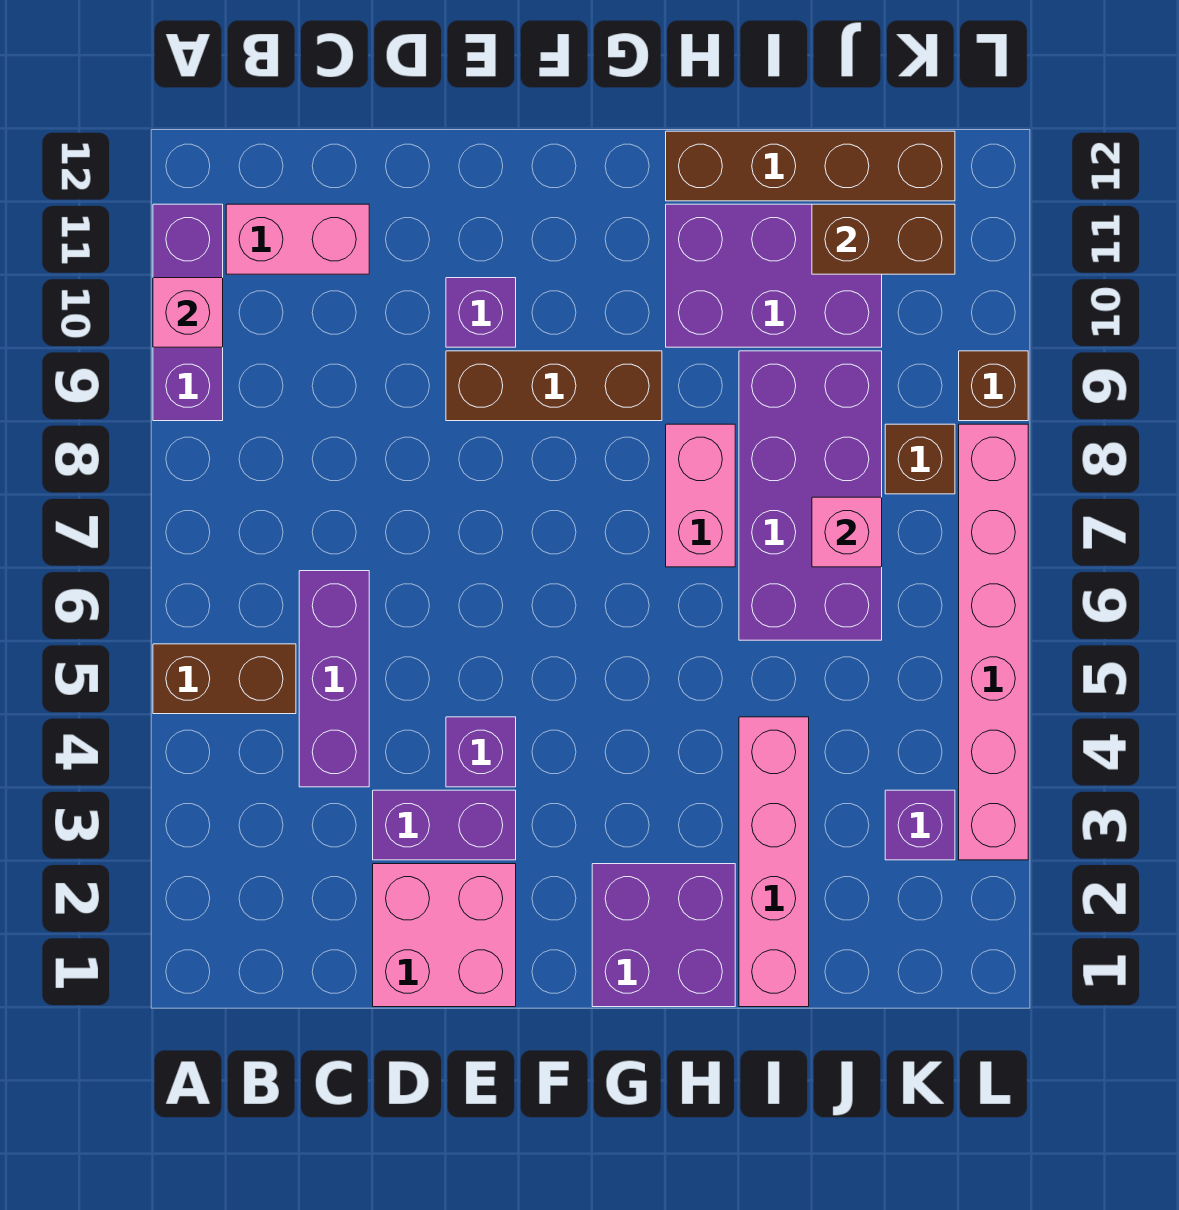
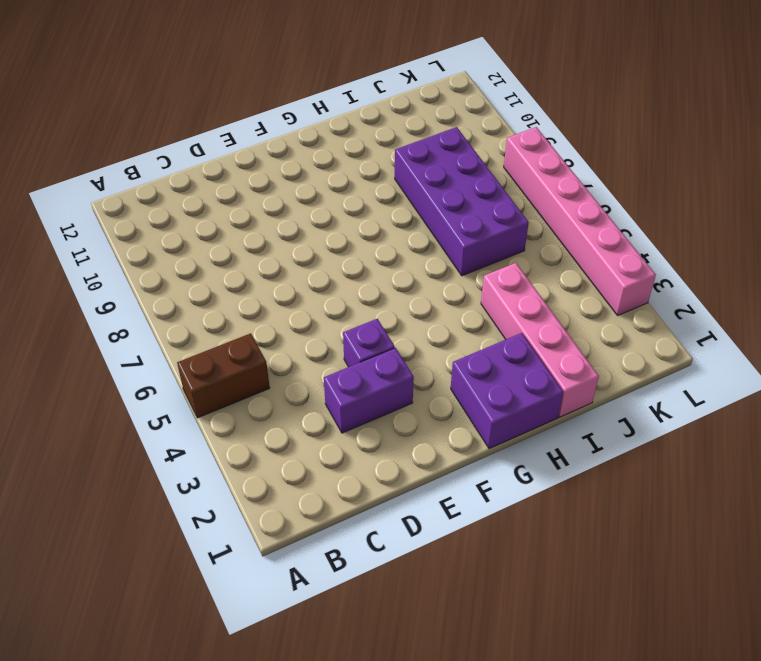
none -> purple 1x3 brick [153,204,223,421]
none -> pink 1x2 brick [226,204,369,274]
none -> purple 1x3 brick [299,571,369,787]

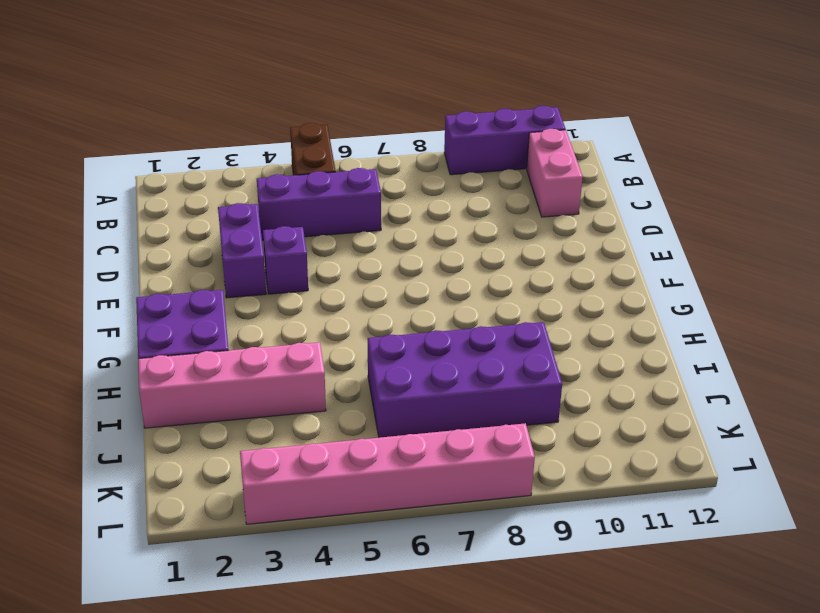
none -> pink 2x2 brick [373,864,516,1007]
none -> brown 1x3 brick [446,351,662,421]
none -> purple 1x1 brick [446,278,516,347]

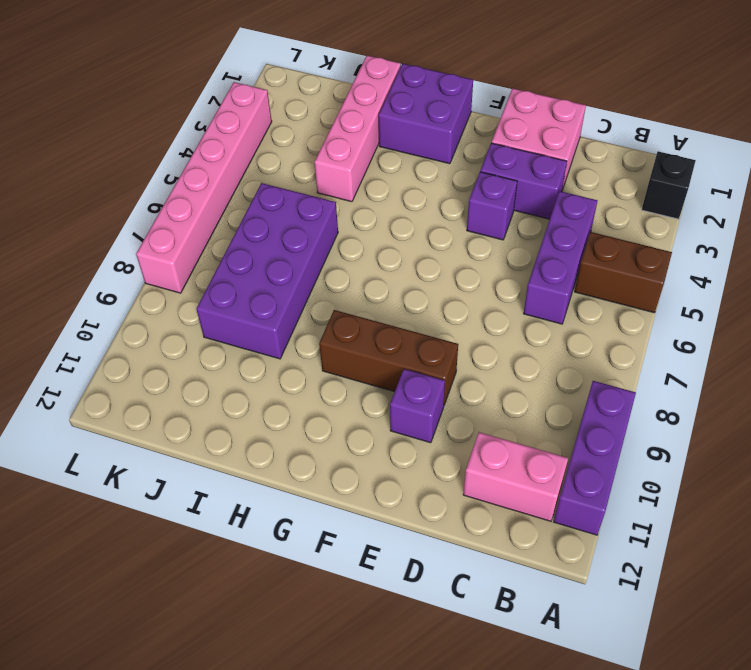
black 1x1 brick [642,151,696,219] -> none
none -> pink 1x2 brick [666,424,735,567]
none -> purple 2x3 brick [666,204,882,347]
none -> brown 1x4 brick [666,131,955,201]

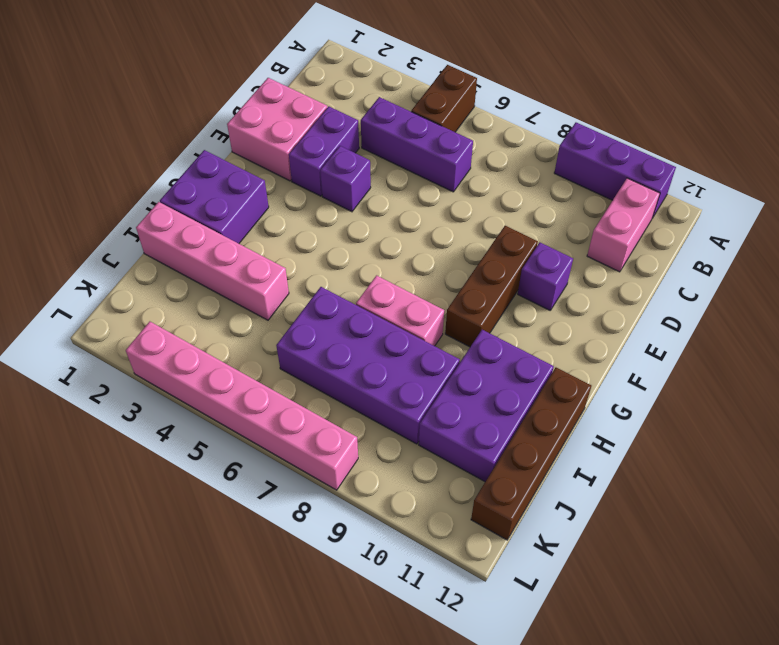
none -> purple 1x1 brick [885,790,955,860]
none -> brown 1x1 brick [885,424,955,494]
none -> brown 1x1 brick [959,351,1028,421]

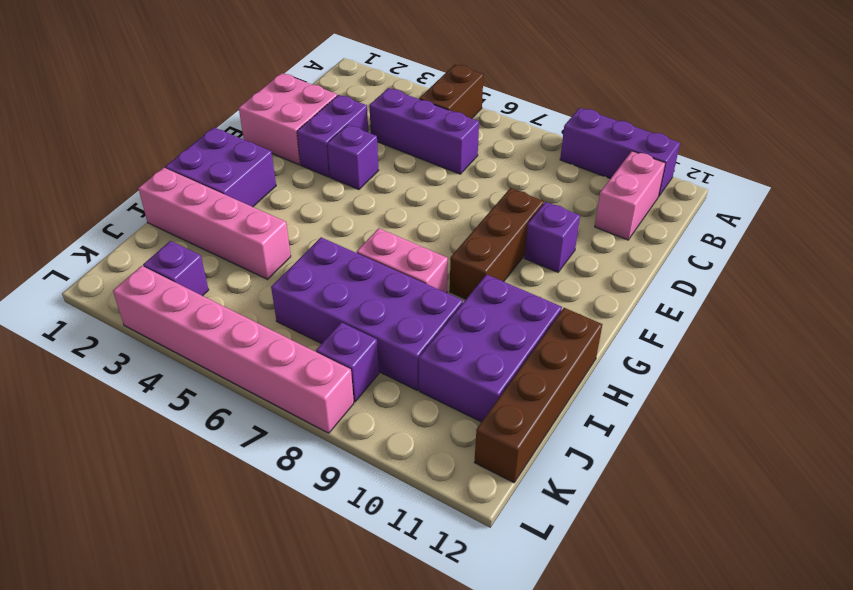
purple 1x1 brick [316,322,379,402] -> brown 1x1 brick [885,424,955,494]
none -> brown 1x1 brick [959,351,1028,421]
none -> pink 1x1 brick [153,278,223,347]
none -> pink 1x1 brick [812,497,882,567]

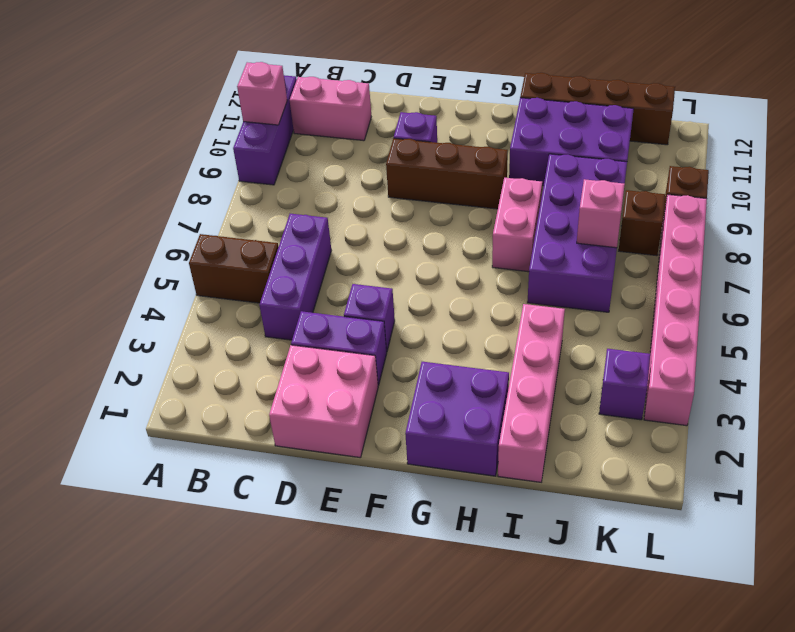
none -> brown 1x2 brick [812,204,955,274]

